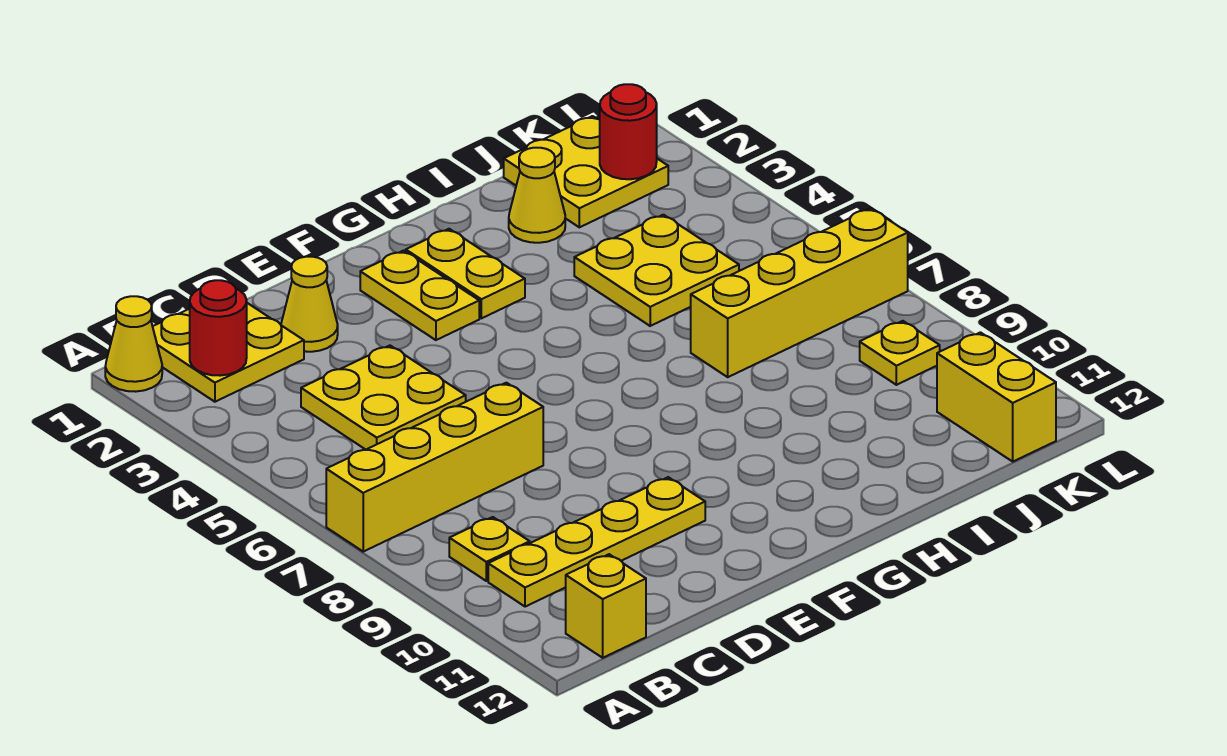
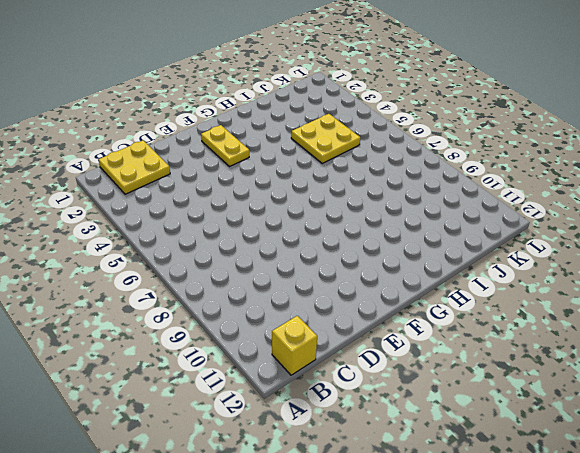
none -> yellow 1x1 cone [105,296,162,392]
none -> yellow 1x4 brick [326,383,543,552]
none -> yellow 1x1 plate [449,517,530,581]

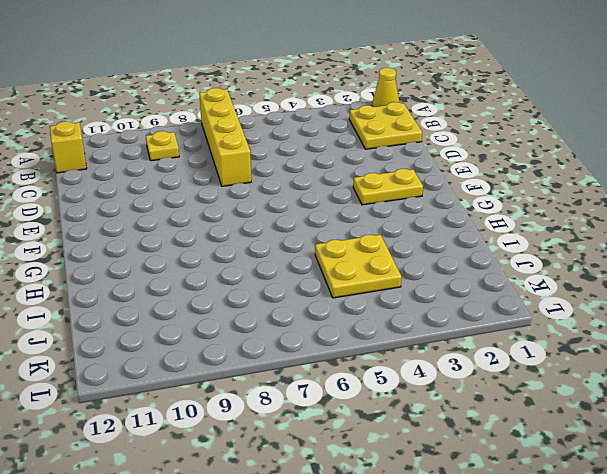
none -> yellow 1x4 plate [488,477,705,607]
none -> yellow 2x2 plate [301,346,466,450]
none -> yellow 1x1 cone [281,257,338,352]

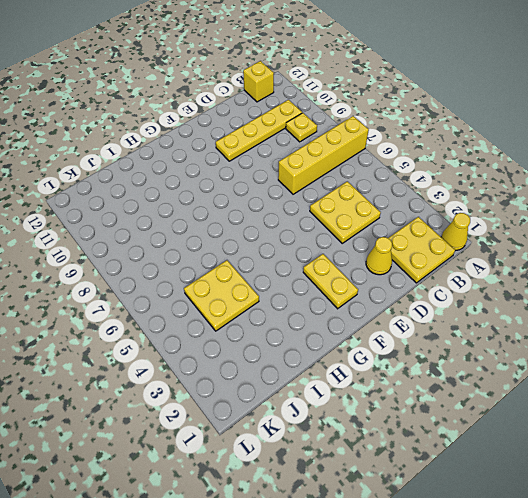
none -> yellow 1x2 plate [406,229,525,318]
none -> yellow 1x1 cone [509,148,565,243]
none -> yellow 1x4 brick [691,208,908,377]

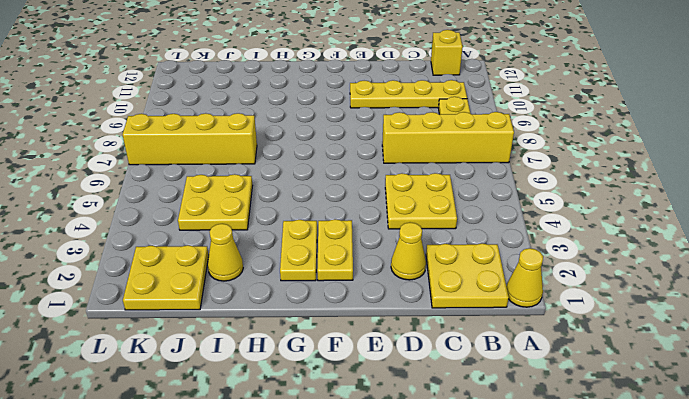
none -> yellow 1x1 plate [860,321,940,385]
none -> yellow 1x2 brick [937,332,1056,462]
none -> red 1x1 round brick [190,280,247,376]

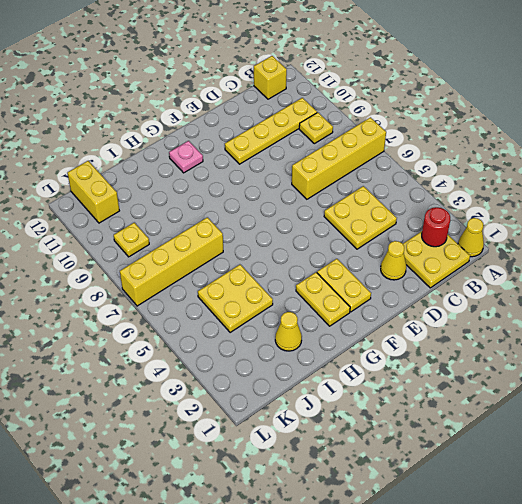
pink 1x1 plate [169,141,203,173] -> none
none -> yellow 2x2 plate [504,116,668,227]
none -> red 1x1 round brick [600,84,657,179]

